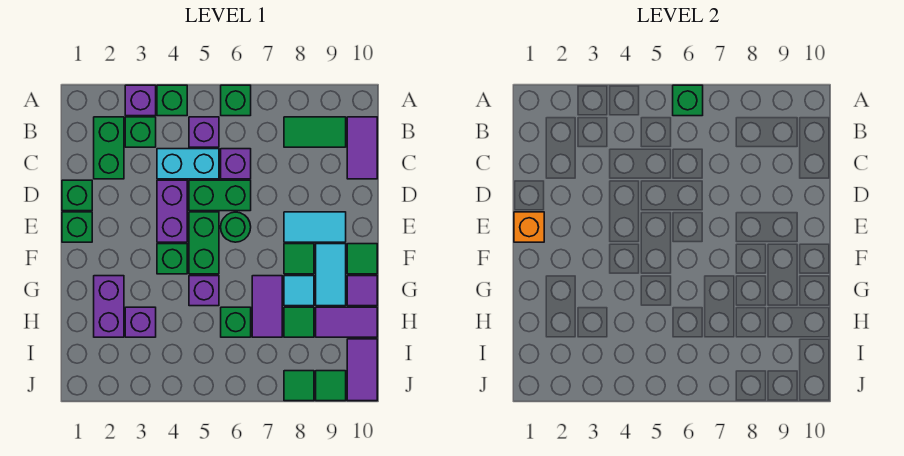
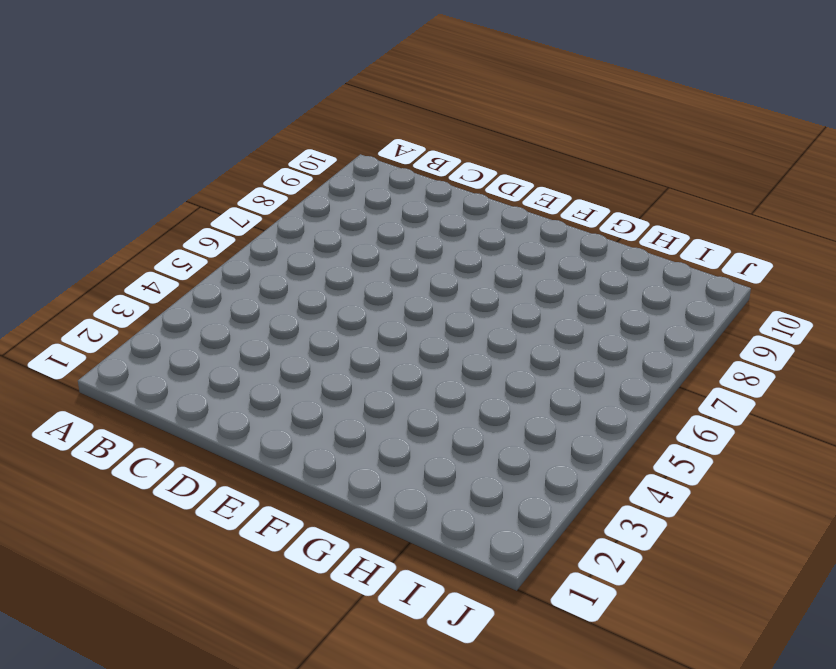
none -> purple 1x1 brick [125,85,156,116]
none -> green 1x1 brick [157,85,187,116]
none -> green 1x1 brick [221,85,251,116]
none -> green 1x2 brick [94,117,124,179]

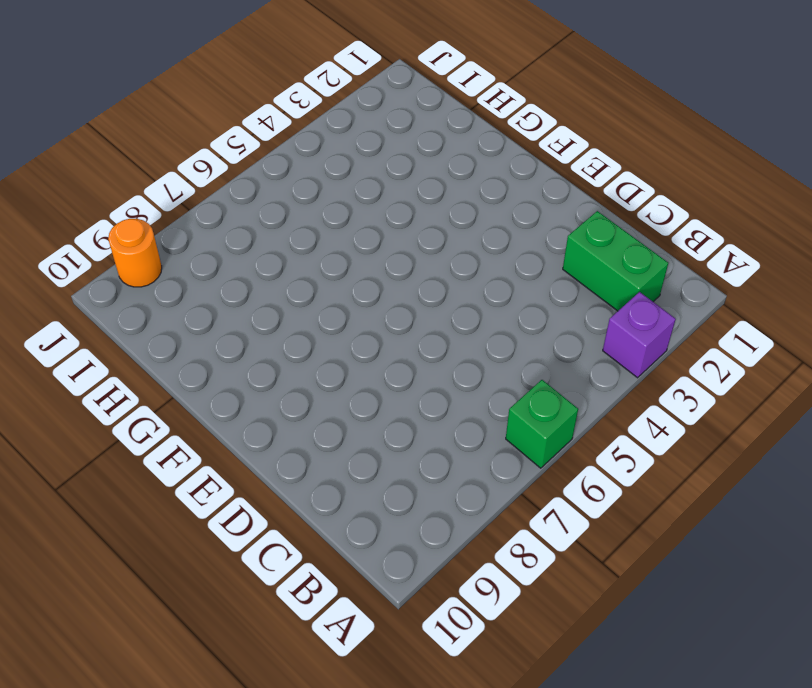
orange 1x1 round brick [108,219,162,287] -> green 1x1 tile [316,371,346,401]
none -> green 1x1 brick [157,85,187,116]
none -> green 1x1 brick [125,117,156,147]
none -> purple 1x1 brick [189,117,219,147]
none -> green 1x2 tile [284,117,346,147]

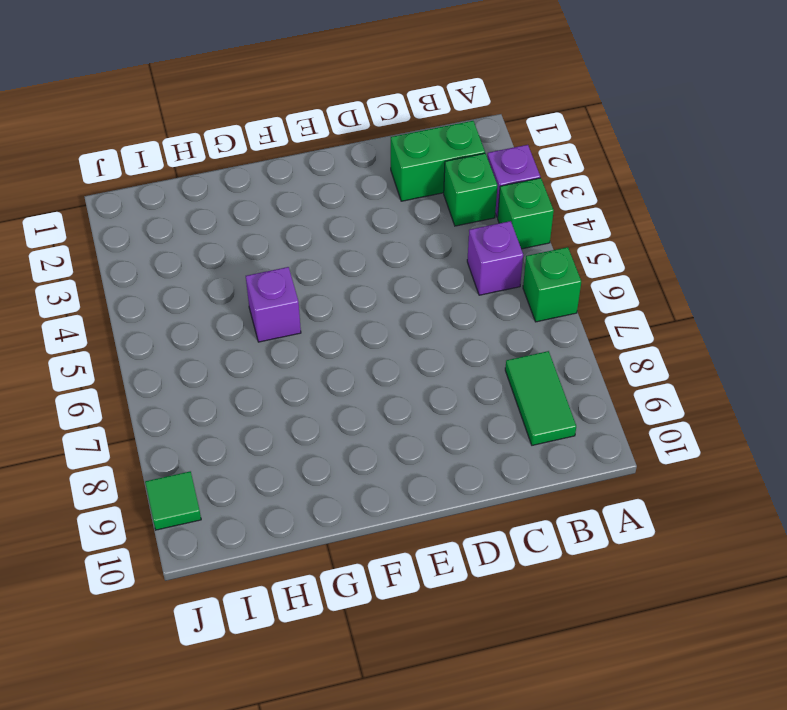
none -> purple 1x2 tile [347,117,377,179]
none -> cyan 1x2 brick [157,149,219,179]
none -> purple 1x1 brick [221,149,251,179]
none -> green 1x1 brick [62,180,92,211]

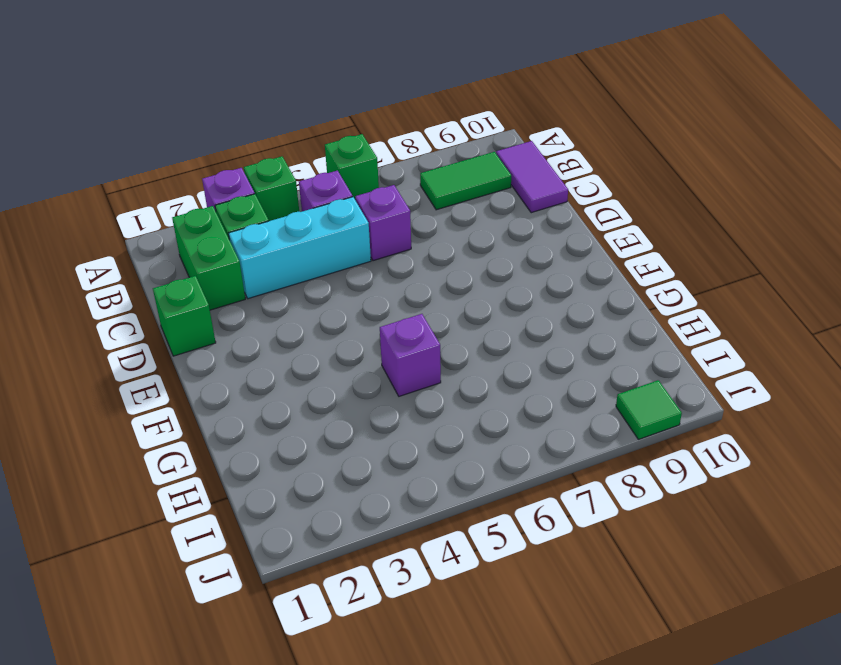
cyan 1x3 brick [228,197,371,299] -> cyan 1x2 brick [157,149,219,179]
none -> purple 1x2 brick [157,180,187,242]
none -> green 1x2 brick [189,180,251,211]
none -> green 1x1 brick [62,212,92,242]
none -> green 1x2 brick [189,212,219,274]

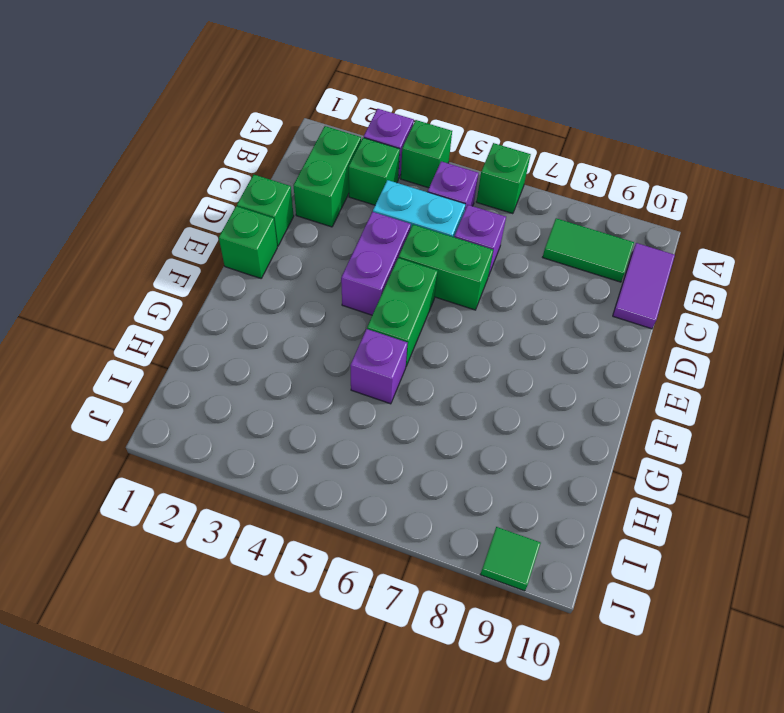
none -> green 1x1 round brick [221,212,251,242]
none -> cyan 1x2 tile [284,212,346,242]
none -> green 1x1 brick [157,244,187,274]
none -> green 1x1 tile [284,244,314,274]

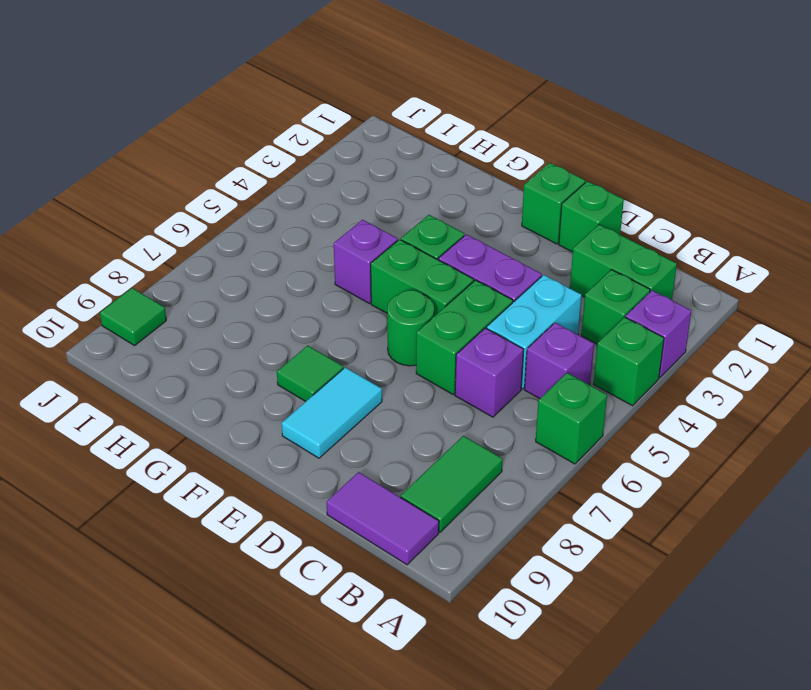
none -> cyan 1x2 tile [316,244,346,306]
none -> green 1x1 tile [347,244,377,274]
none -> purple 1x2 brick [94,276,124,337]
none -> purple 1x2 tile [252,276,282,337]

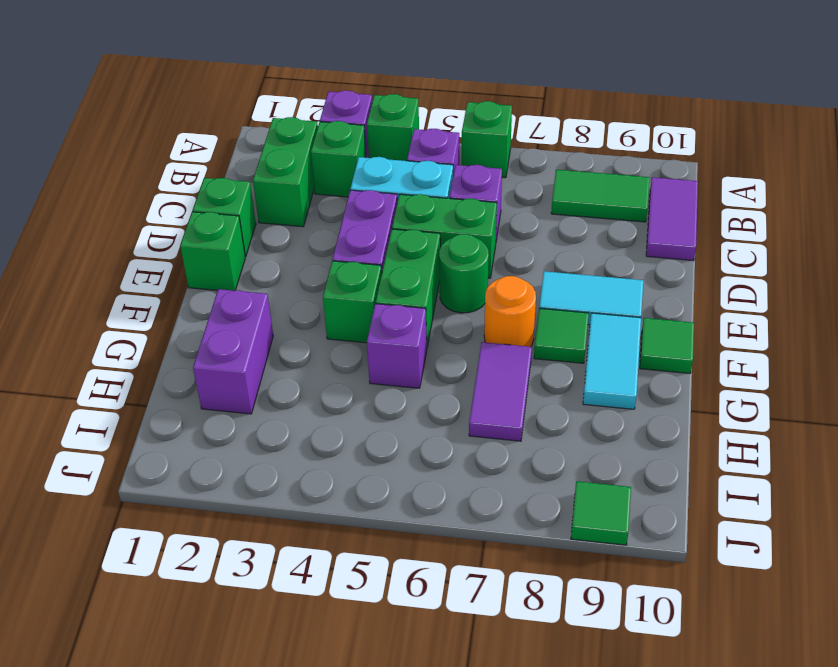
orange 1x1 round brick [484,276,536,347] -> none
none -> cyan 1x1 tile [284,276,314,306]
none -> purple 1x1 tile [347,276,377,306]
none -> purple 1x1 brick [125,307,156,337]
none -> green 1x1 brick [221,307,251,337]

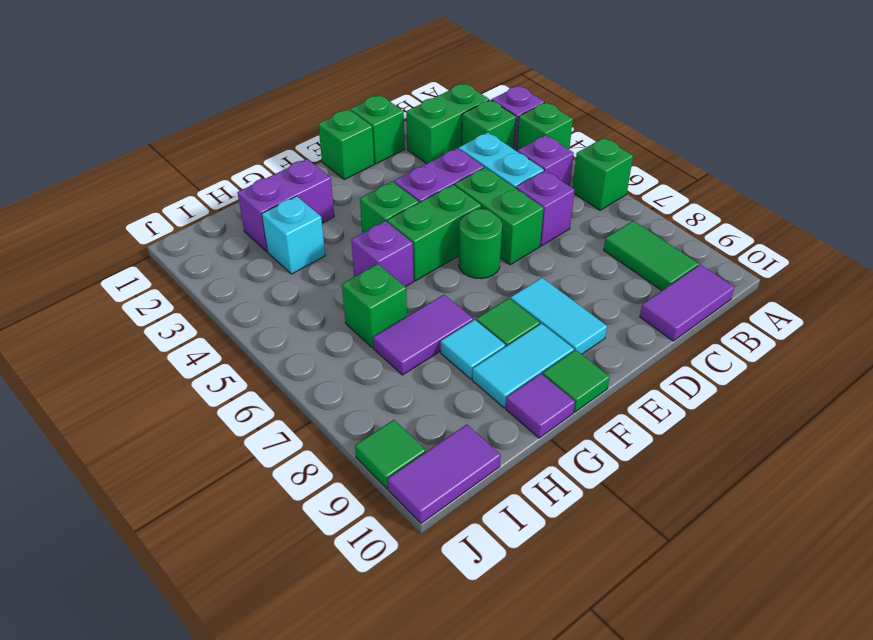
cyan 1x1 brick [262,196,325,274] -> purple 1x1 brick [125,307,156,337]
none -> green 1x1 tile [284,307,314,337]
none -> purple 1x2 tile [316,307,377,337]
none -> green 1x1 tile [284,371,314,401]
none -> green 1x1 brick [673,85,703,116]

